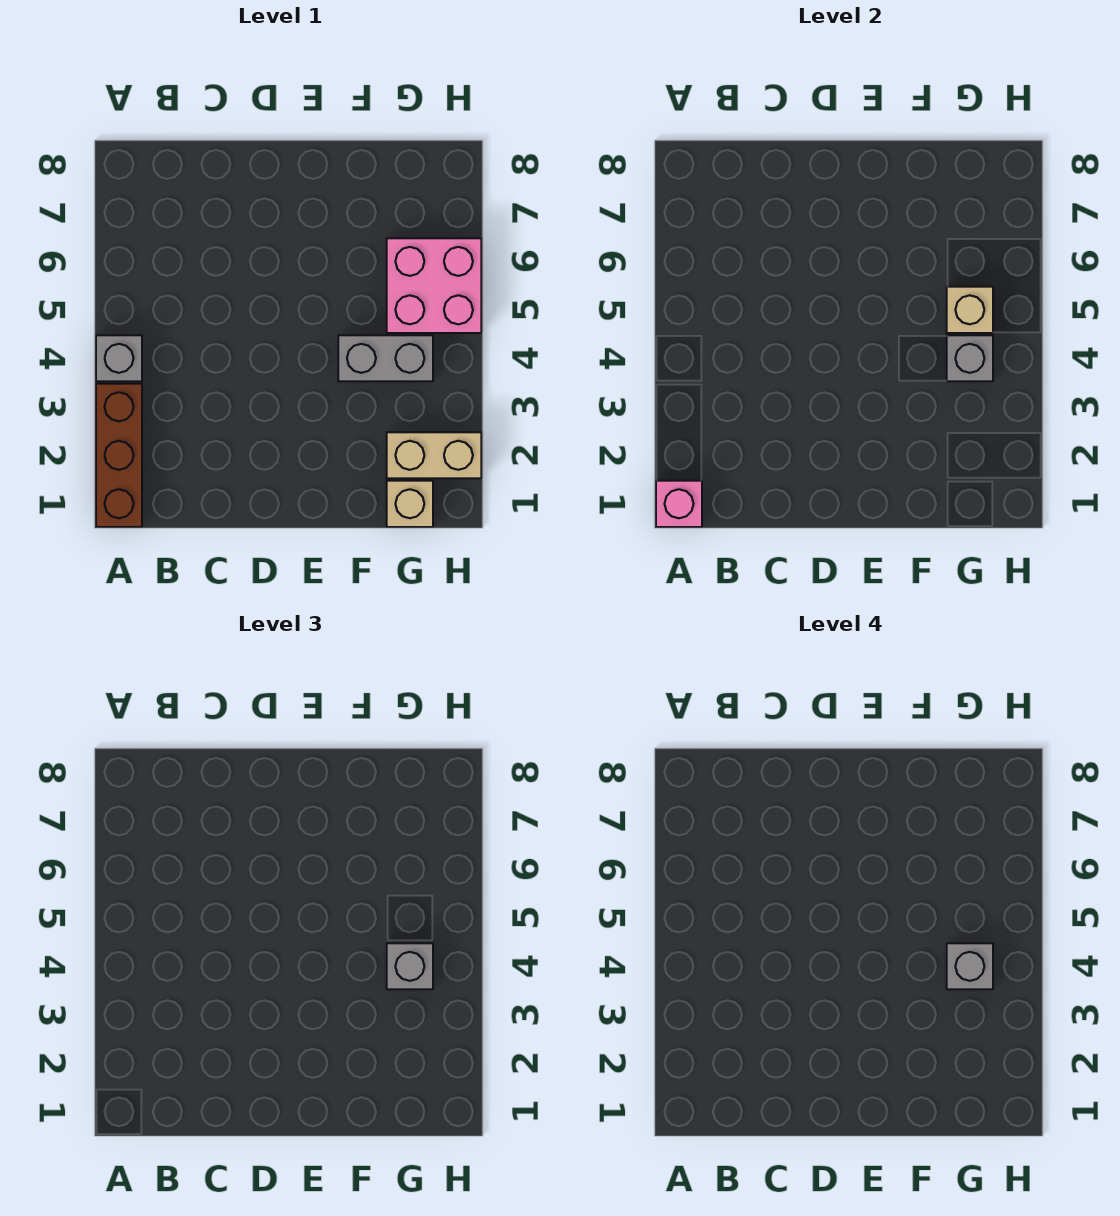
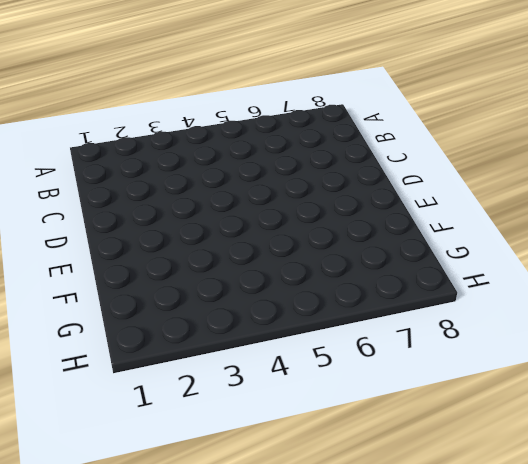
none -> brown 1x3 brick [96,384,142,527]
none -> grey 1x1 brick [96,335,142,381]

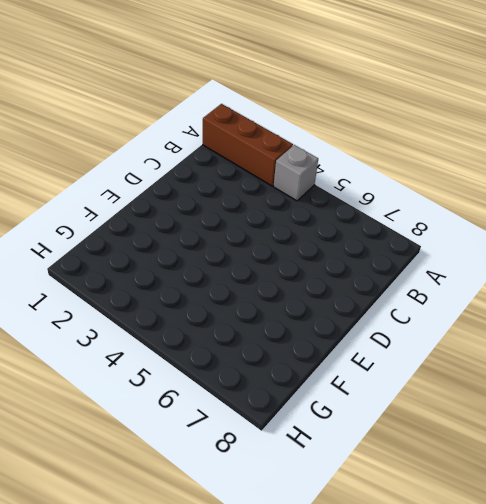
none -> grey 1x2 brick [338,335,433,381]
none -> tan 1x1 brick [387,481,433,527]

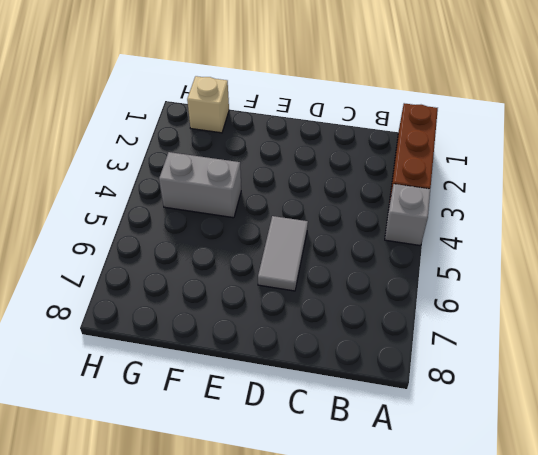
grey 1x2 tile [258,216,308,291] -> none
none -> tan 1x2 brick [387,432,481,478]
none -> pink 2x2 brick [387,238,481,333]

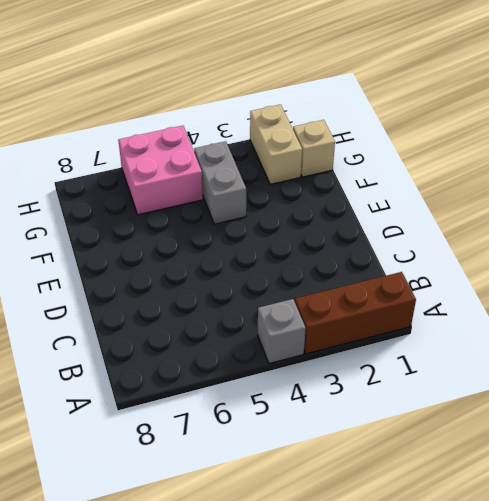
none -> pink 1x1 brick [656,481,702,527]
none -> grey 1x1 brick [947,335,993,381]

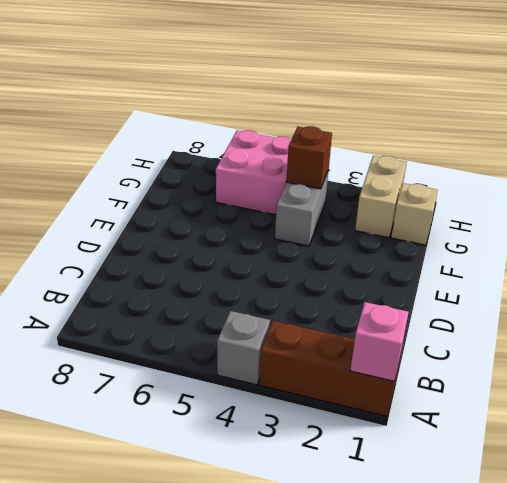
brown 1x1 brick [286,126,332,189] -> grey 1x1 brick [947,335,993,381]
none -> tan 1x1 brick [947,287,993,333]
none -> grey 1x1 brick [387,943,433,989]

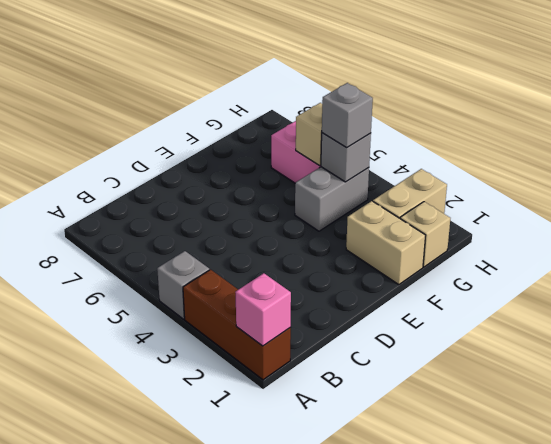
tan 1x2 brick [346,201,426,285] -> none
none -> grey 1x1 brick [947,943,993,989]

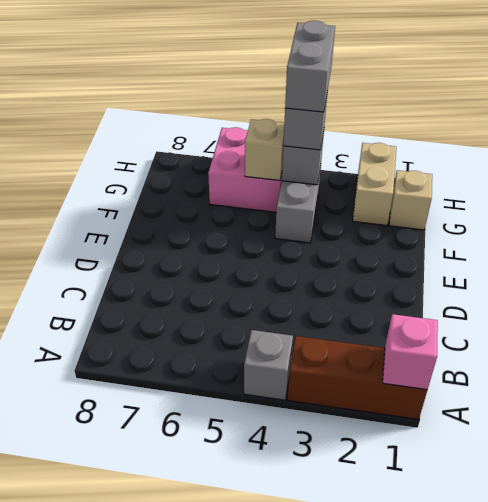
grey 1x2 brick [285,21,335,112] -> grey 1x1 brick [947,943,993,989]

